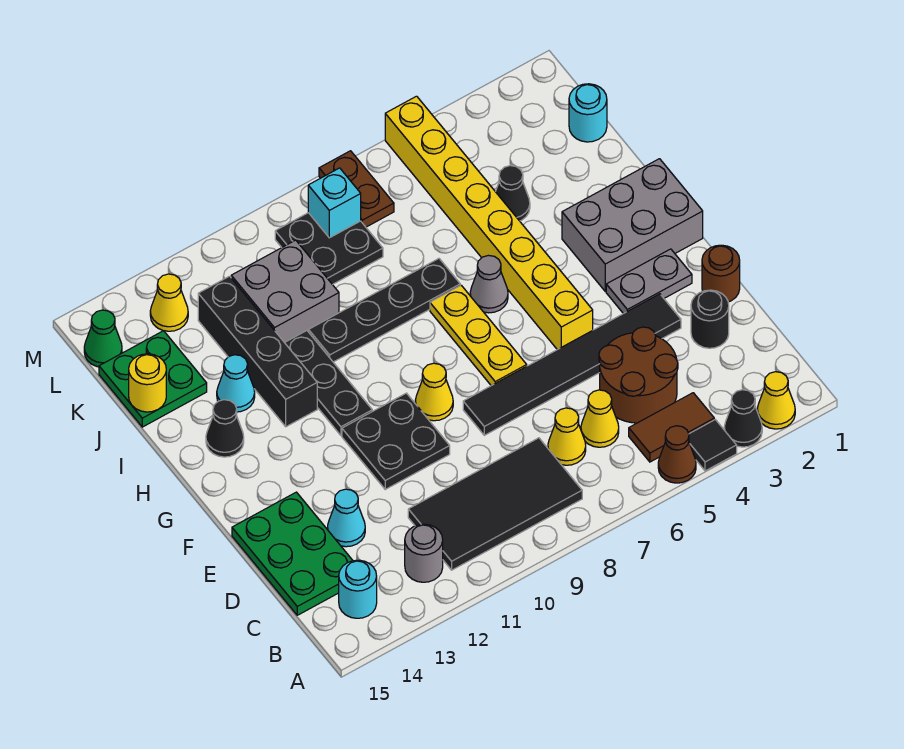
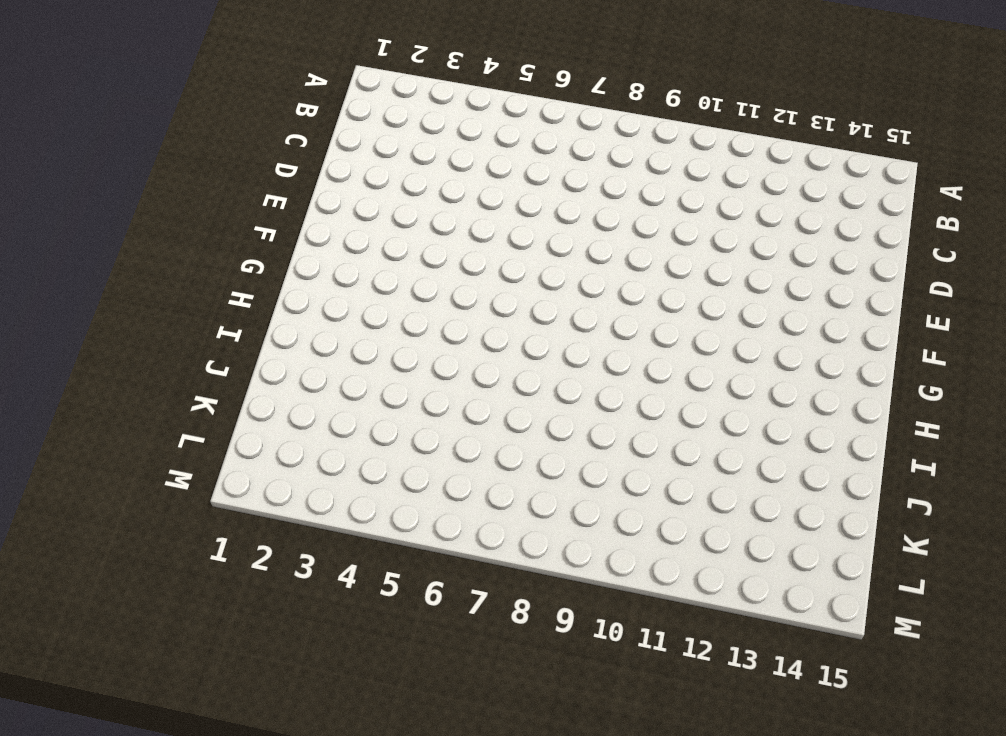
none -> yellow 1x1 cone [757,372,795,429]
none -> black 1x1 cone [724,390,762,447]
none -> black 1x1 tile [689,420,737,471]
none -> brown 1x1 cone [658,426,696,483]

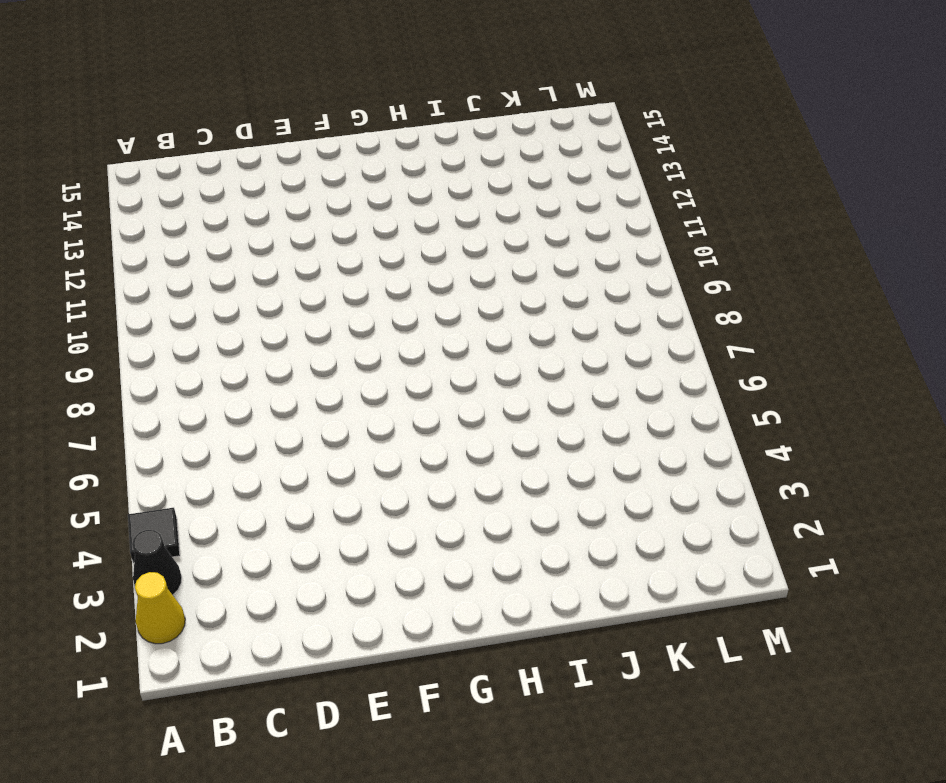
none -> brown 1x1 cone [658,426,696,483]
none -> brown 1x2 tile [629,393,714,462]
none -> black 2x4 tile [408,438,582,570]
none -> grey 1x1 round brick [405,524,443,582]

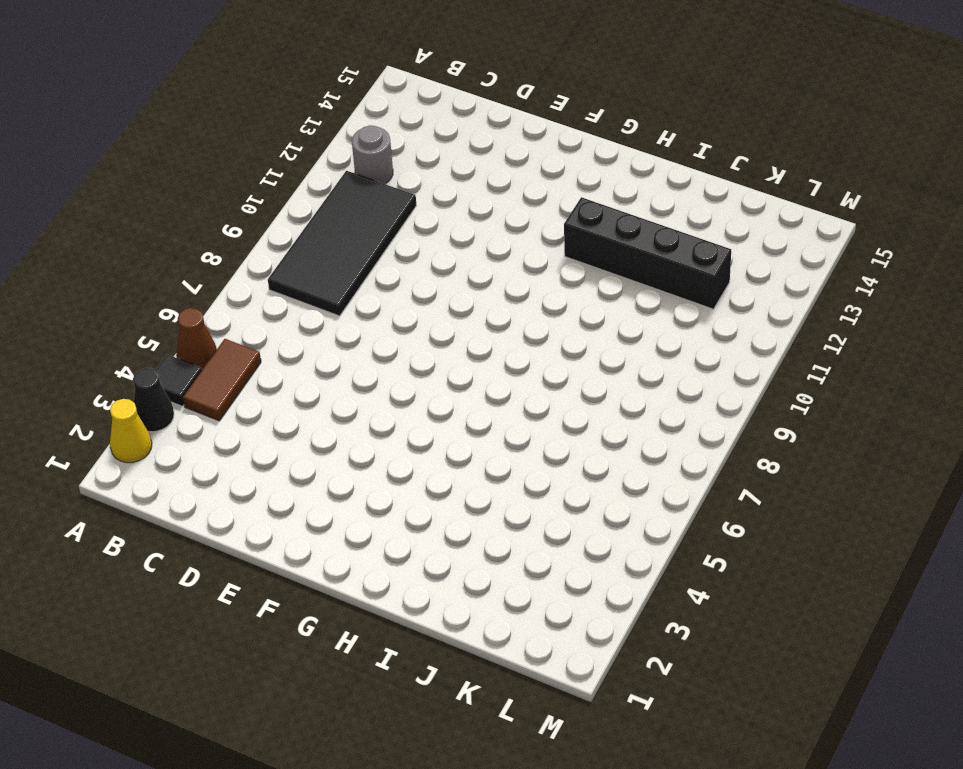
none -> cyan 1x1 round brick [339,560,377,618]
none -> brown 2x2 round brick [599,327,678,423]
none -> yellow 1x1 cone [581,390,619,447]
none -> yellow 1x1 cone [548,408,586,465]

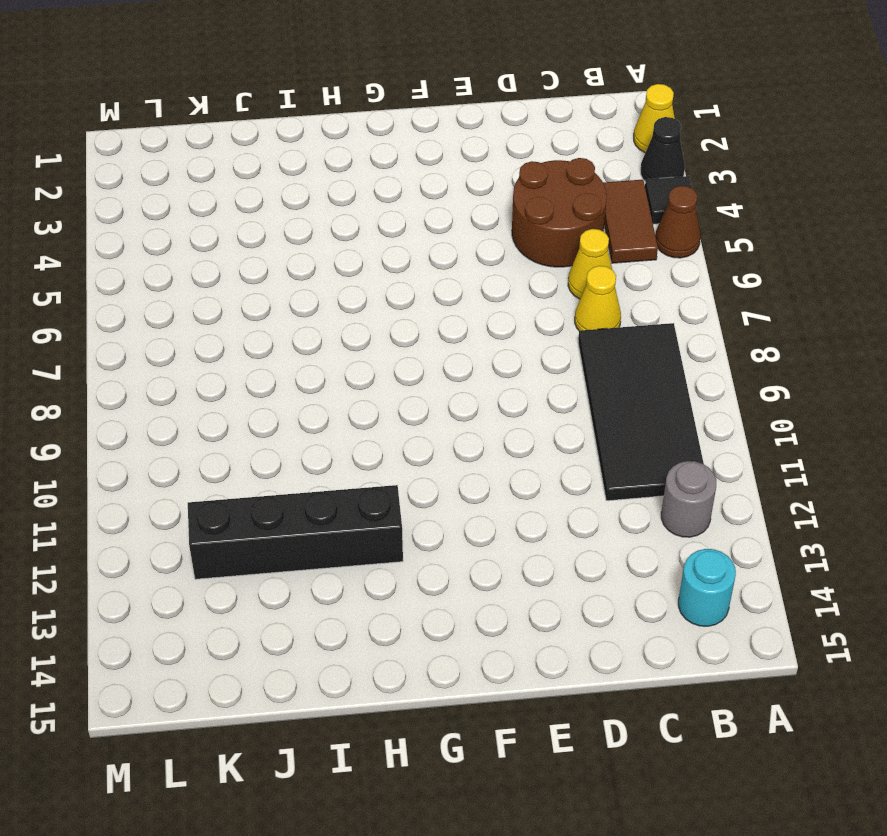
none -> green 2x3 plate [232,492,353,615]
none -> black 1x1 round brick [691,290,729,348]
none -> cyan 1x1 cone [328,489,365,547]
none -> brown 1x1 round brick [702,245,740,302]

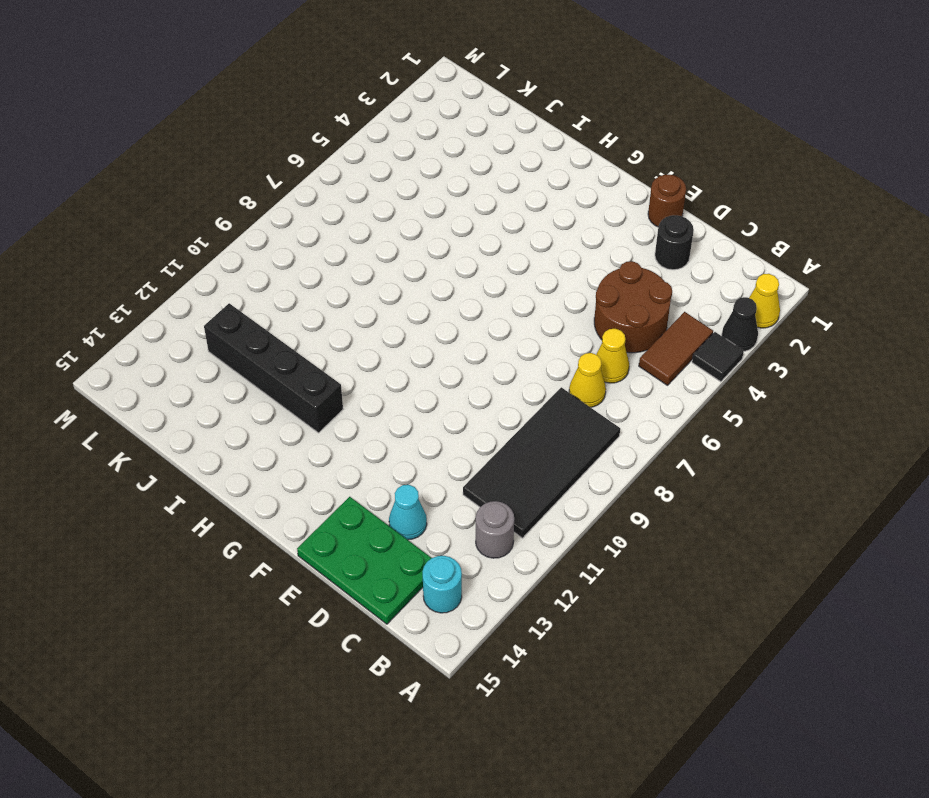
none -> brown 1x1 cone [658,426,696,483]
none -> black 1x6 tile [463,294,681,435]
none -> black 2x2 plate [342,393,450,489]
none -> grey 1x2 plate [606,249,692,314]

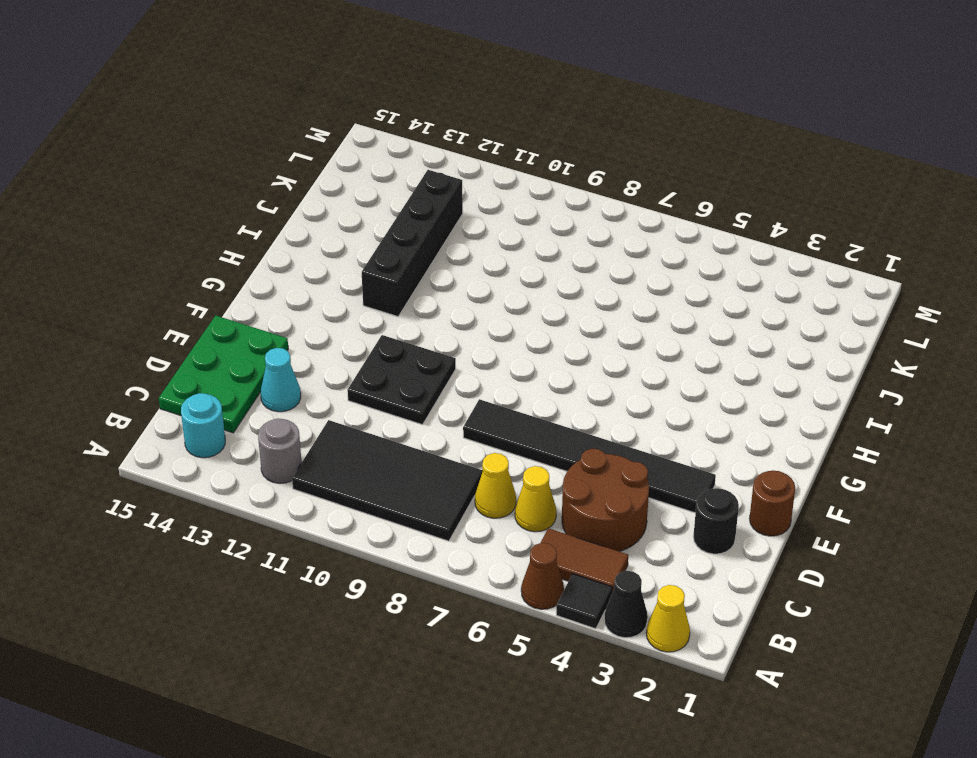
none -> grey 1x2 plate [606,249,692,314]
none -> yellow 1x8 brick [385,96,593,350]
none -> yellow 1x3 plate [430,285,527,386]
none -> yellow 1x1 cone [415,363,453,421]

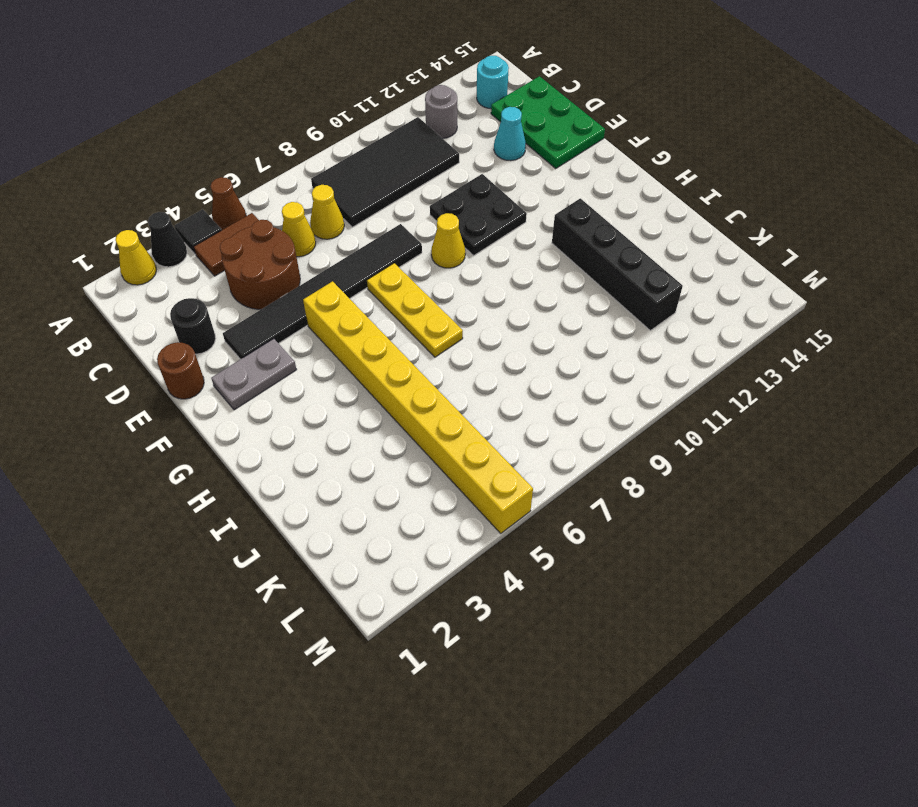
none -> grey 2x3 brick [562,159,703,291]
none -> black 1x3 plate [285,331,372,436]
none -> grey 1x1 cone [470,255,508,313]
none -> black 1x1 cone [206,400,244,457]

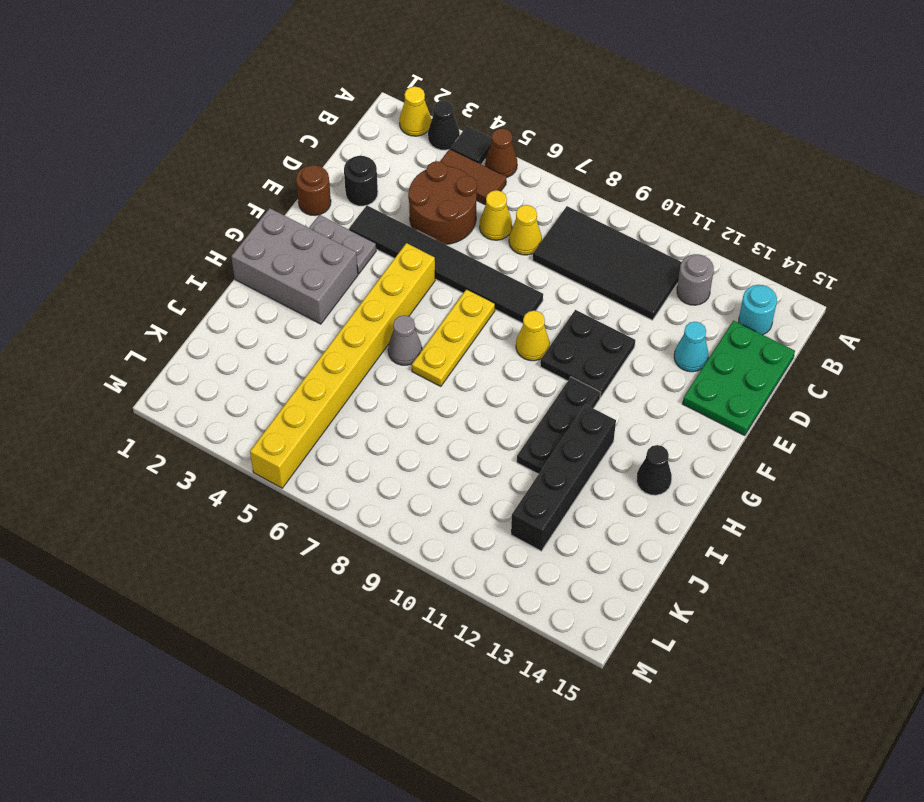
none -> black 1x4 plate [309,259,460,362]
none -> cyan 1x1 cone [217,355,255,412]
none -> black 1x1 cone [495,166,530,221]
none -> grey 2x2 brick [231,240,339,343]

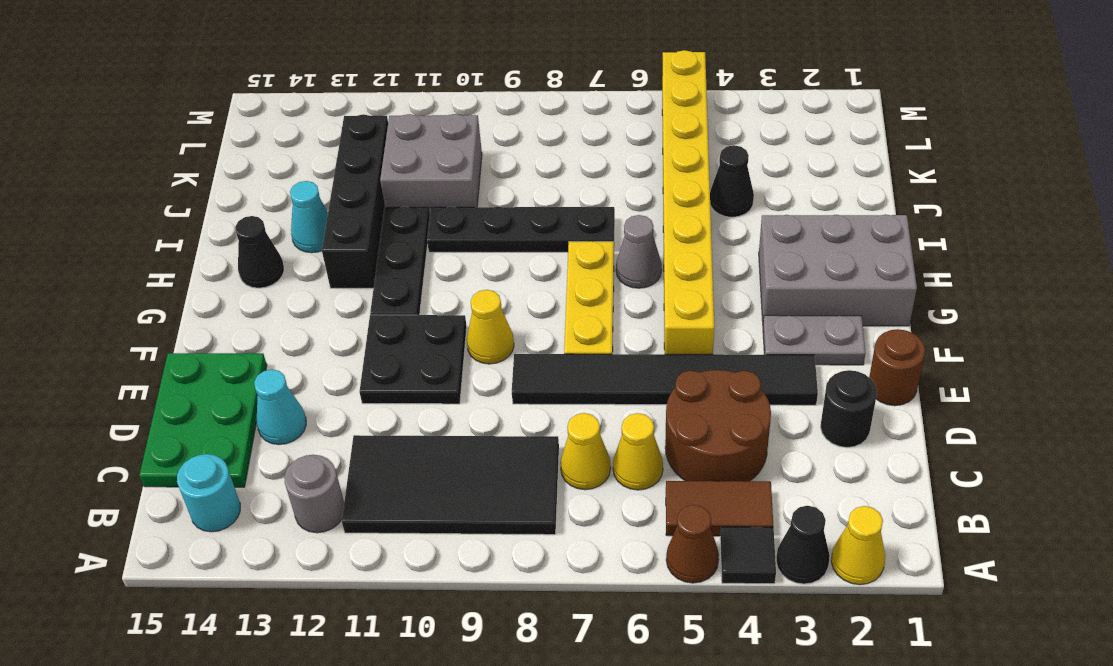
none -> green 2x2 plate [99,331,207,427]
none -> cyan 1x1 round brick [569,84,607,142]
none -> black 2x2 plate [275,213,383,285]
none -> brown 1x2 plate [319,151,394,227]

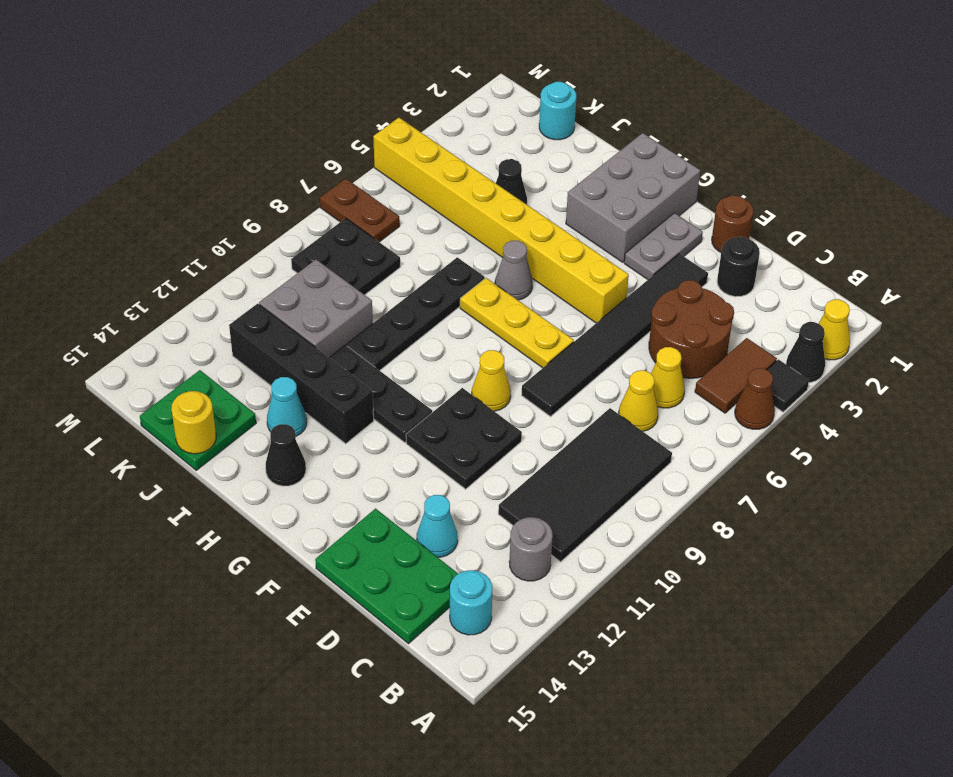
none -> yellow 1x1 cone [150,274,188,331]
none -> green 1x1 cone [84,310,122,367]
none -> cyan 1x1 brick [308,168,361,238]

